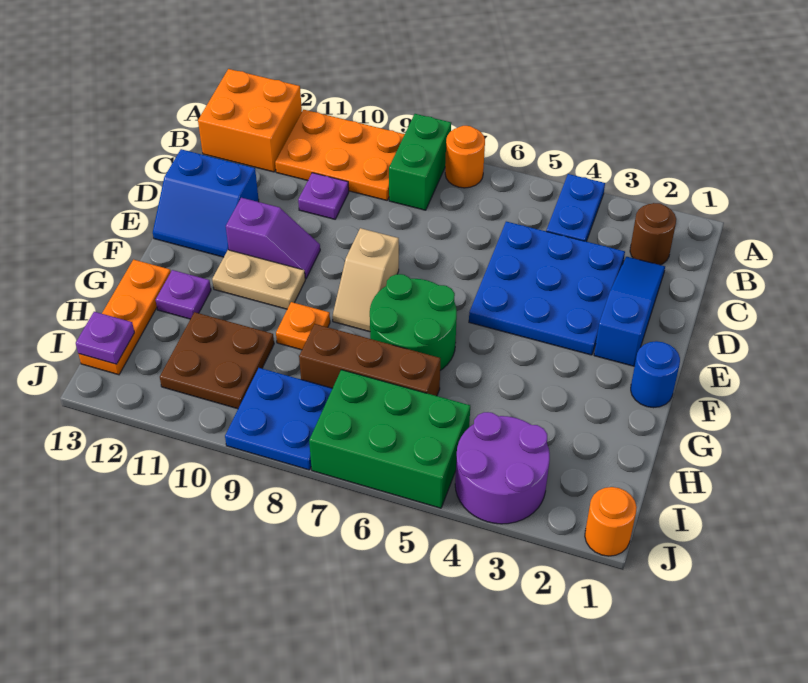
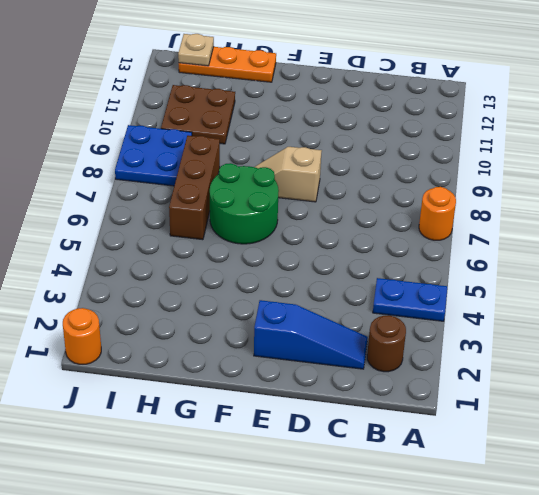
tan 1x1 plate [178,34,214,66] -> purple 1x1 plate [76,312,134,364]
none -> green 1x2 brick [389,114,451,210]
none -> orange 2x3 plate [275,110,405,200]
none -> orange 2x2 brick [198,69,302,172]

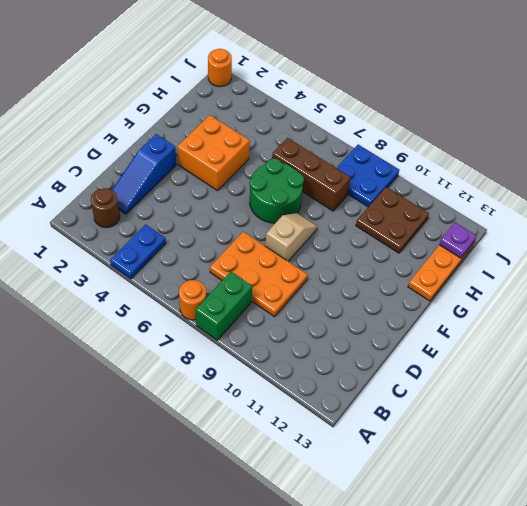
orange 2x3 plate [210,232,308,317] -> orange 2x3 plate moved to [275,110,405,200]
orange 2x2 brick [177,115,250,191] -> orange 2x2 brick moved to [198,69,302,172]
none -> blue 3x3 plate [469,222,625,355]
none -> purple 1x1 plate [298,173,349,219]
none -> blue 2x2 slope [153,149,259,257]

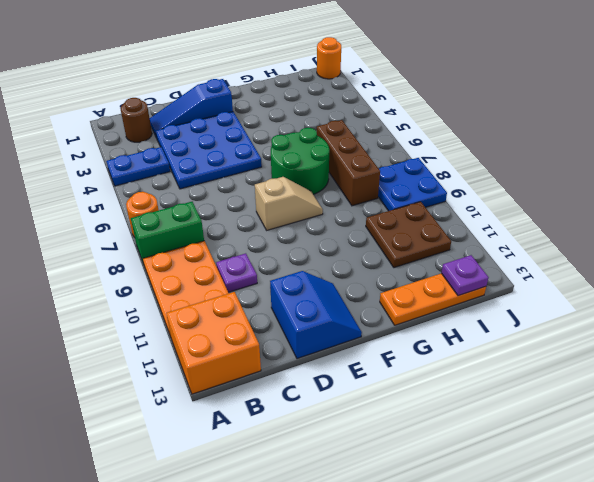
none -> purple 1x2 slope [226,198,320,279]
none -> blue 1x1 round brick [631,341,680,408]
none -> tan 1x2 plate [212,250,305,309]

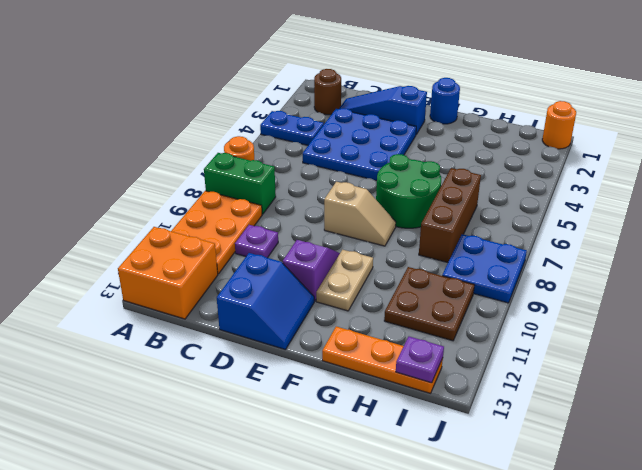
none -> orange 1x1 plate [276,302,330,350]
none -> purple 1x1 plate [156,270,211,319]
none -> purple 2x2 round brick [455,412,550,524]

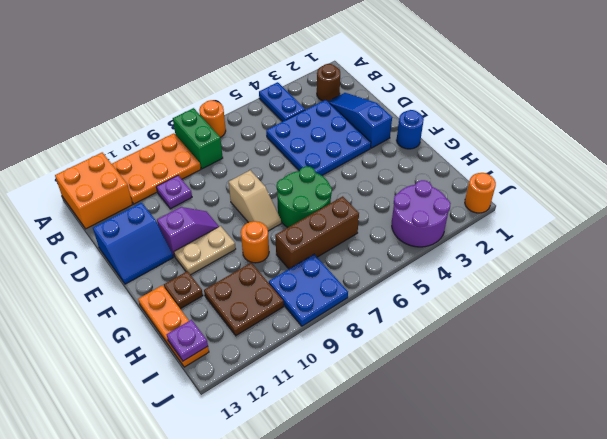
orange 1x1 round brick [241,221,269,263] -> orange 1x1 plate [276,302,330,350]
brown 1x1 plate [164,271,203,309] -> purple 1x1 plate [156,270,211,319]
none -> green 2x3 brick [309,370,470,508]

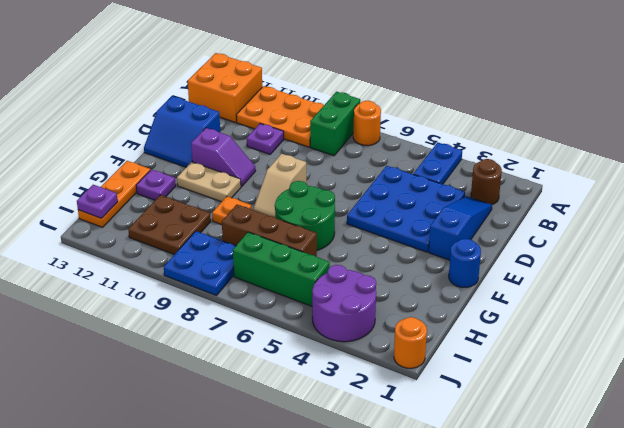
green 1x3 brick [233,232,330,306] -> green 2x3 brick [309,370,470,508]

